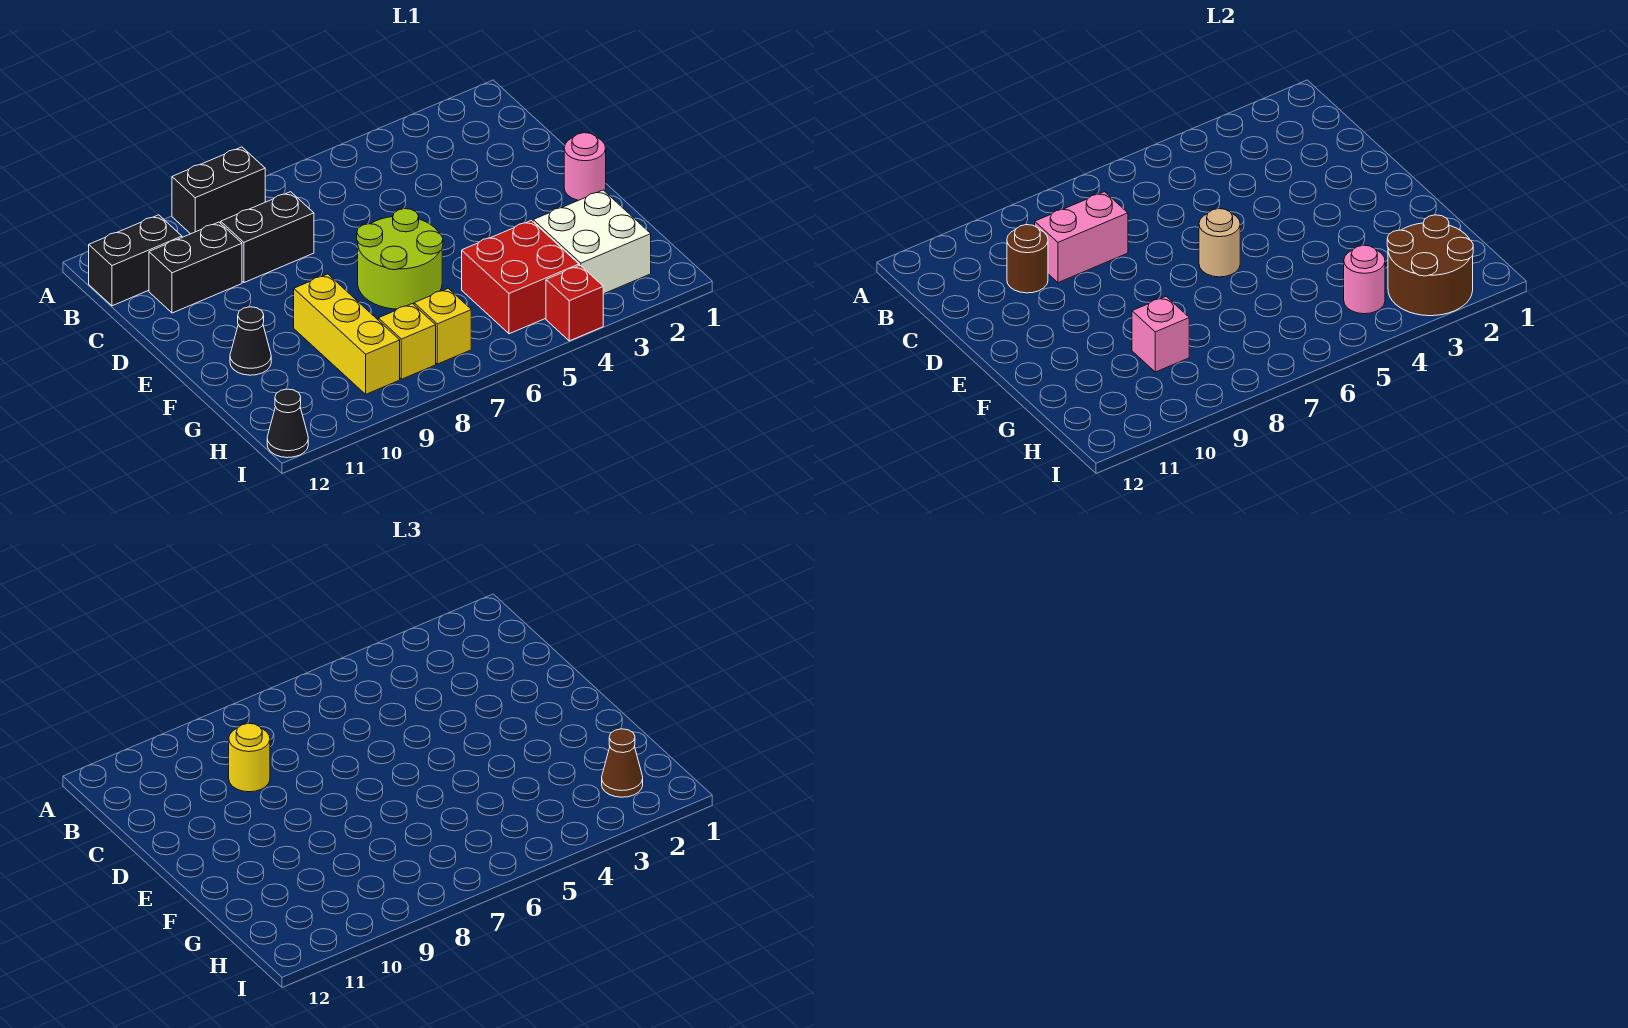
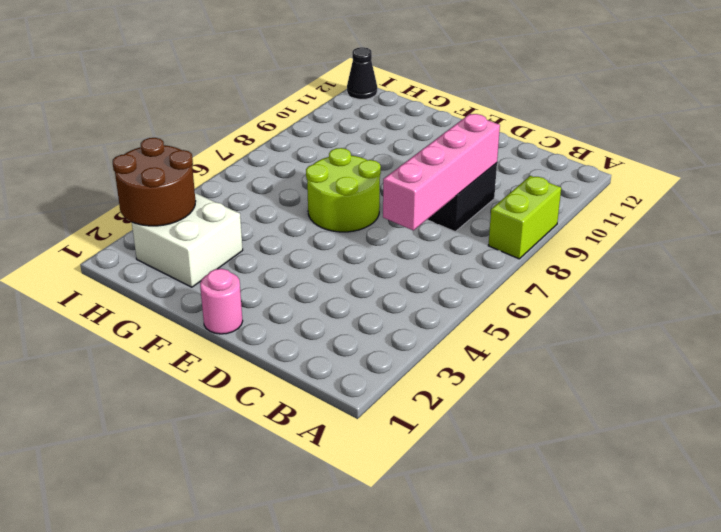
lime 1x2 brick [488,176,561,259] -> black 1x2 brick [172,147,265,234]
pink 1x4 brick [383,114,500,230] -> pink 1x2 brick [1035,192,1128,283]
none -> black 1x2 brick [88,215,182,306]
none -> black 1x2 brick [149,222,242,313]
none -> yellow 1x3 brick [294,274,400,394]

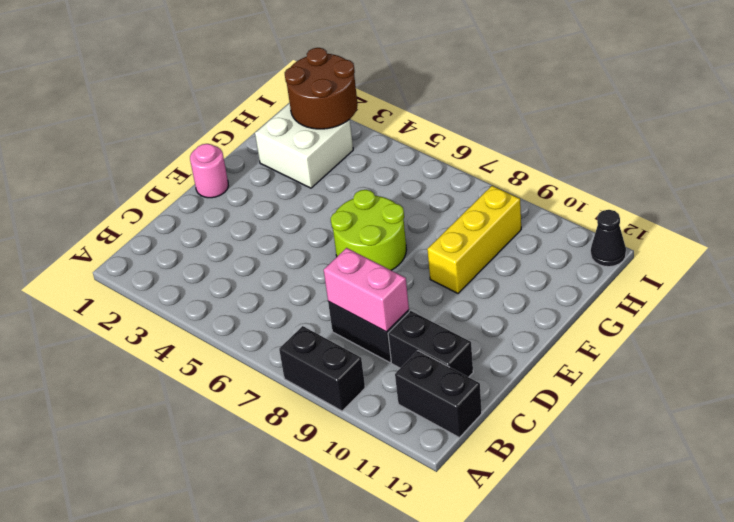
none -> black 1x1 cone [230,307,271,375]
none -> red 2x2 brick [462,221,579,334]
none -> yellow 1x1 brick [414,288,471,364]

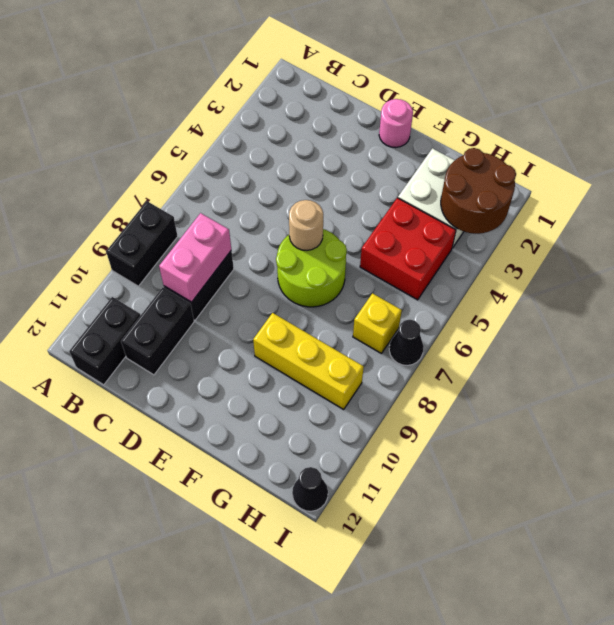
black 1x1 cone [389,320,424,365] -> black 1x1 cone moved to [230,307,271,375]
none -> yellow 1x1 brick [378,304,436,379]
none -> red 1x1 brick [546,265,603,341]
none -> brown 1x1 round brick [1007,225,1048,293]

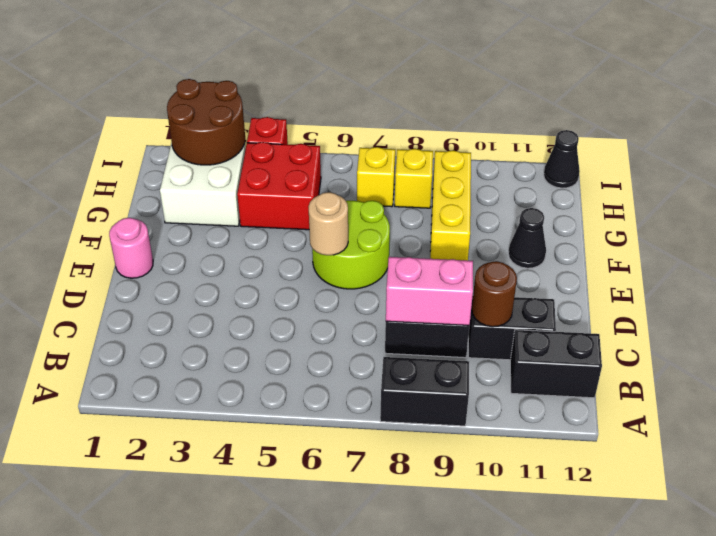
none -> pink 1x1 brick [1132,297,1189,372]
none -> pink 1x1 round brick [1344,245,1385,314]
none -> yellow 1x1 round brick [229,723,270,792]

